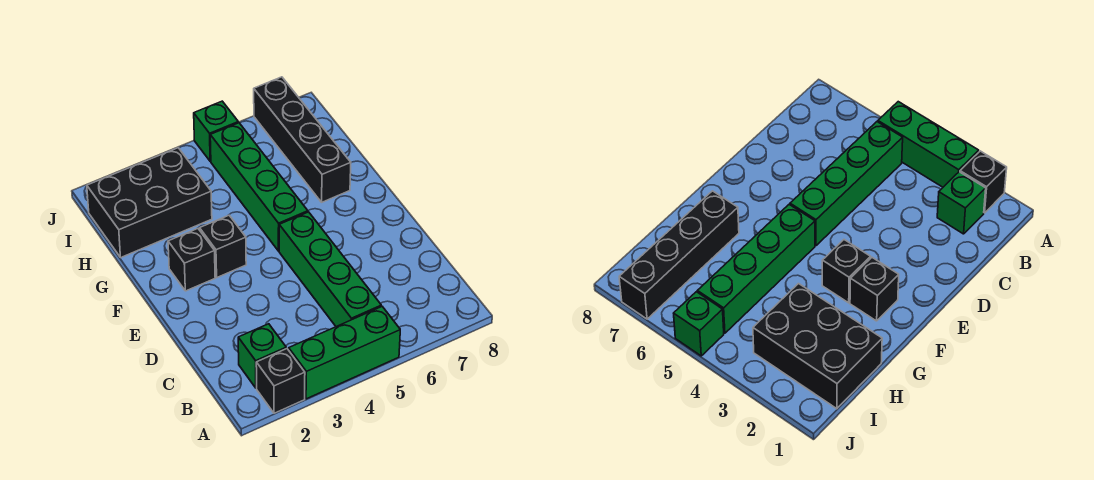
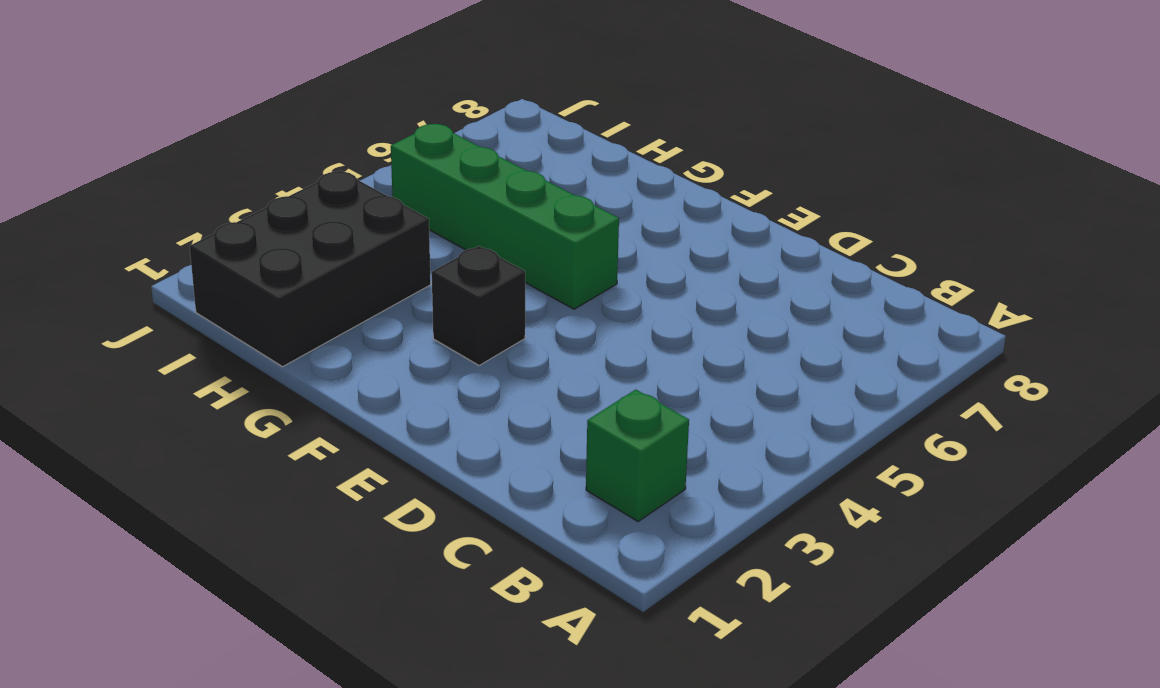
none -> black 1x1 brick [256,349,305,413]
none -> green 1x3 brick [289,306,400,399]

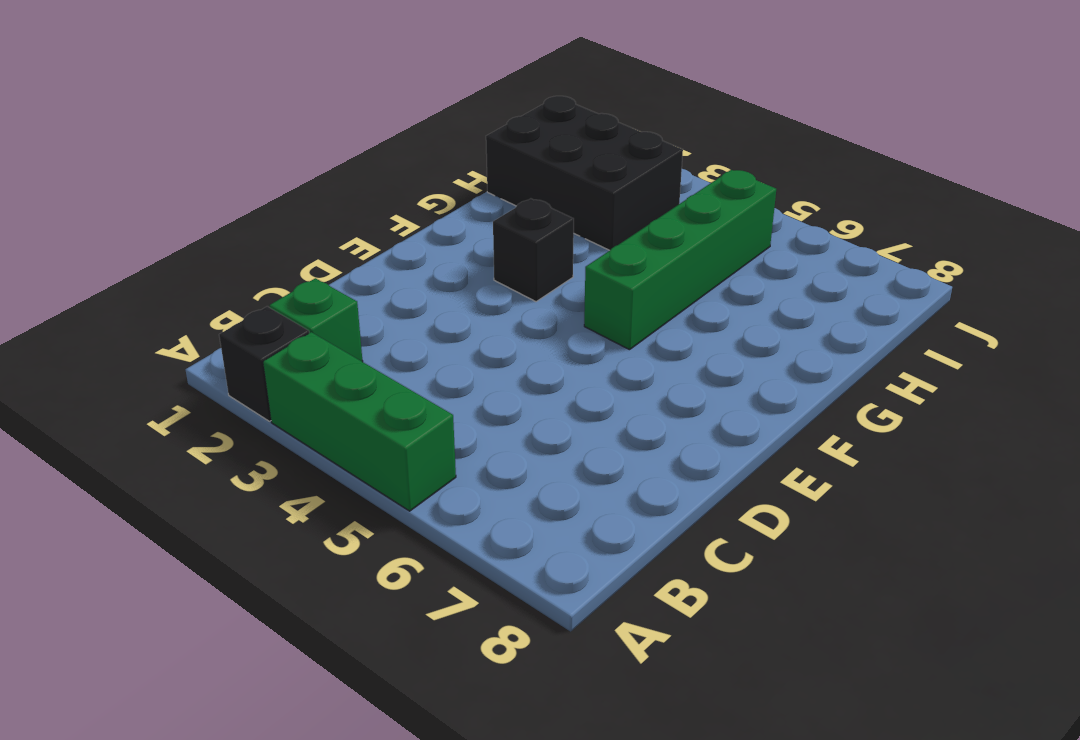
none -> green 1x4 brick [279,212,381,327]
none -> black 1x1 brick [168,228,215,291]

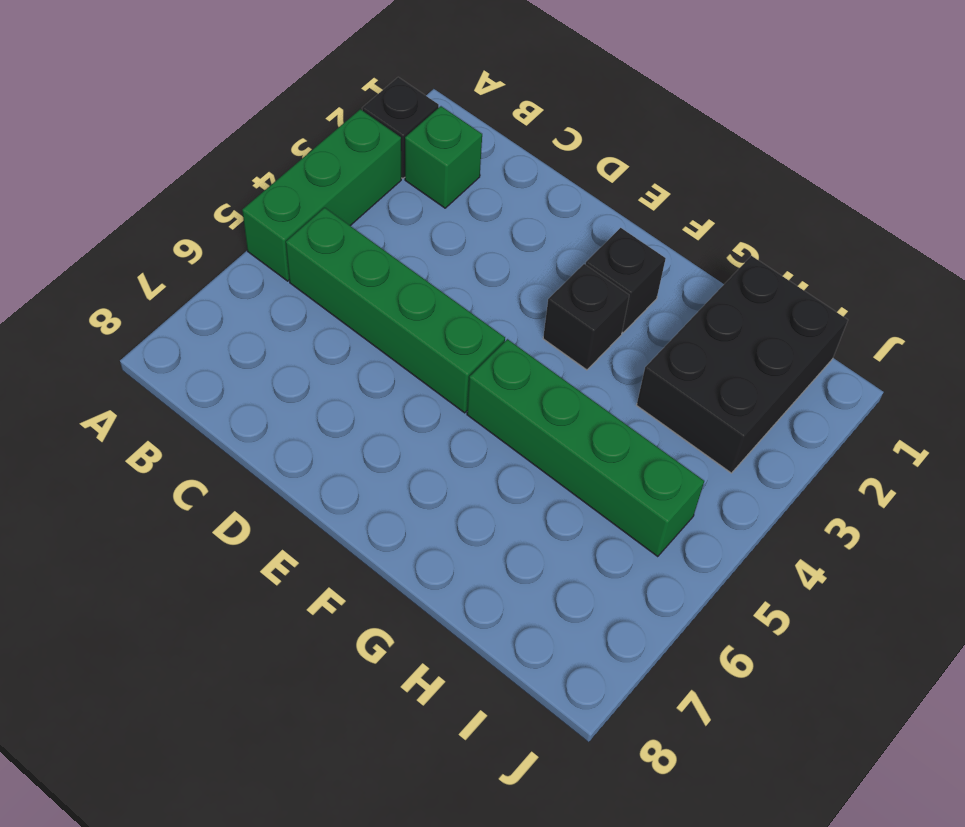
none -> black 1x4 brick [254,77,351,202]
none -> green 1x1 brick [194,101,238,161]

